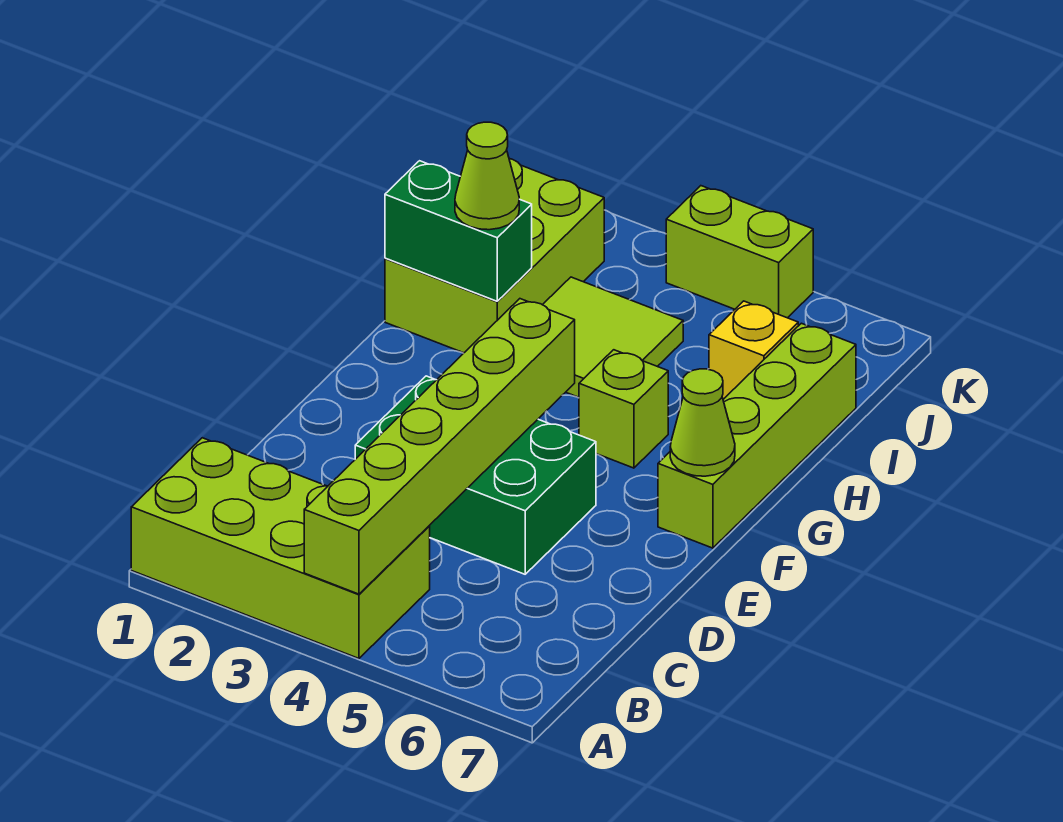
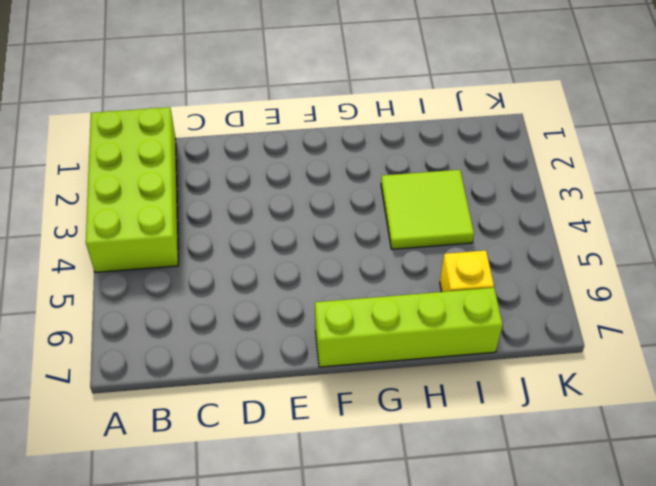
none -> green 2x3 brick [355,376,596,574]
none -> lime 1x1 brick [579,350,668,468]
none -> lime 2x3 brick [385,159,604,353]

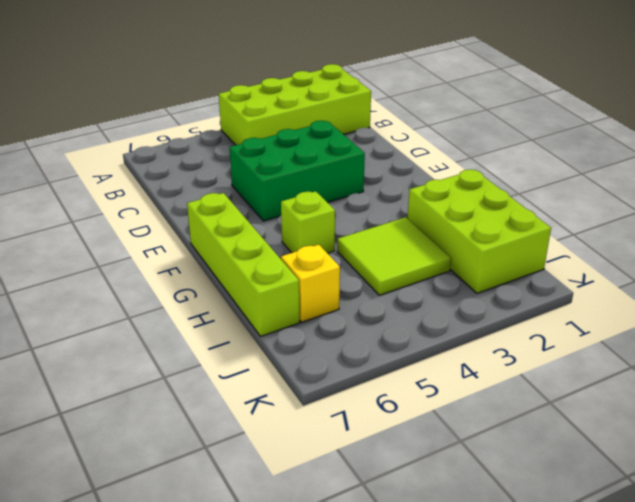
none -> lime 1x2 brick [666,186,813,318]
none -> lime 1x6 brick [304,299,575,594]
none -> lime 1x1 cone [670,369,735,476]

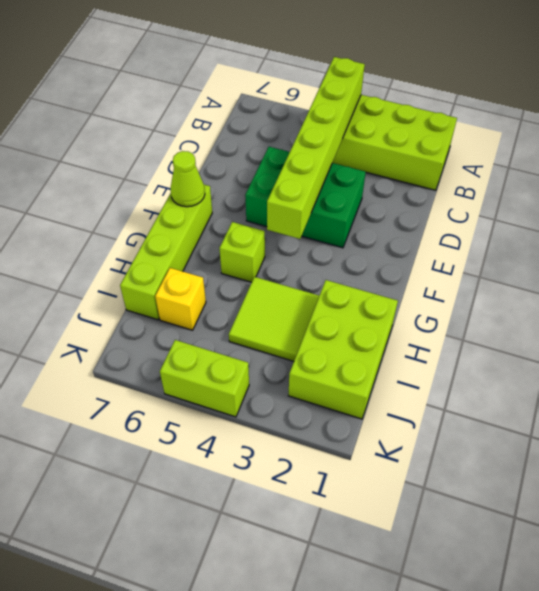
none -> green 1x2 brick [385,161,532,301]
none -> lime 1x1 cone [455,122,519,230]

